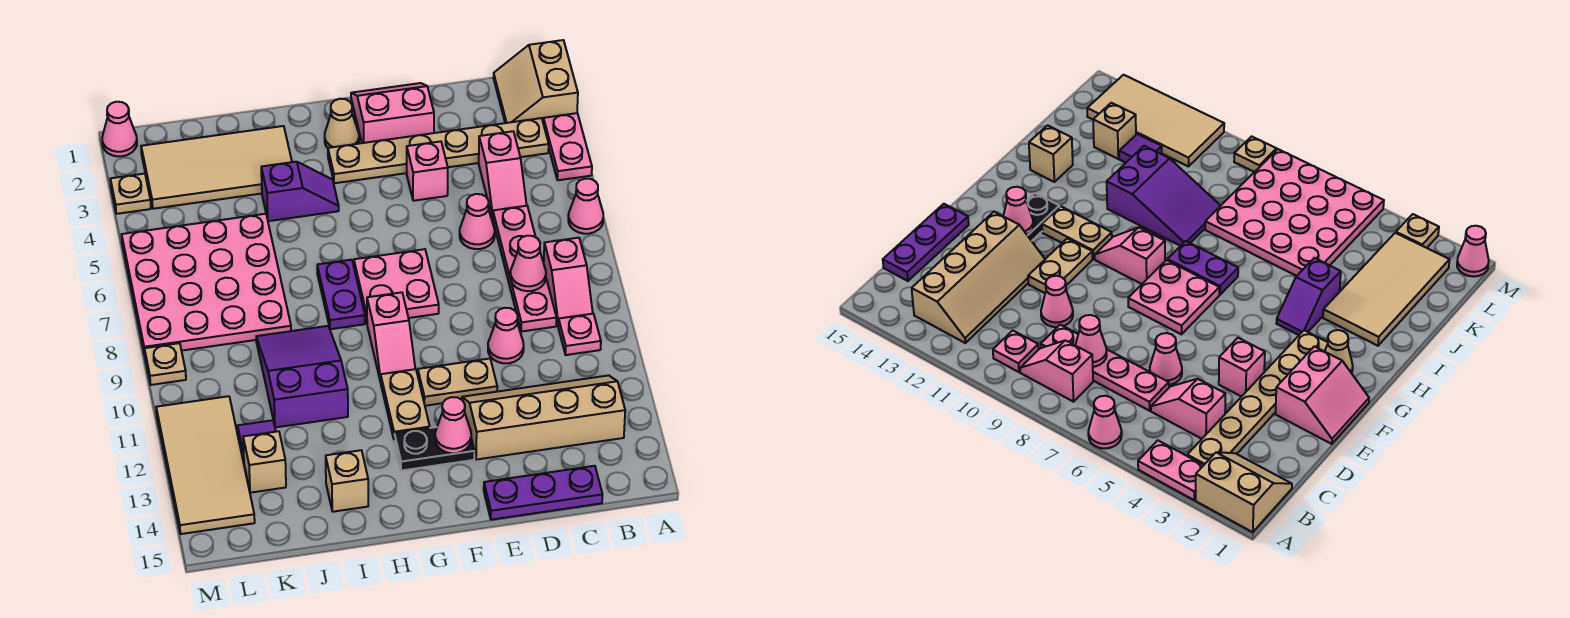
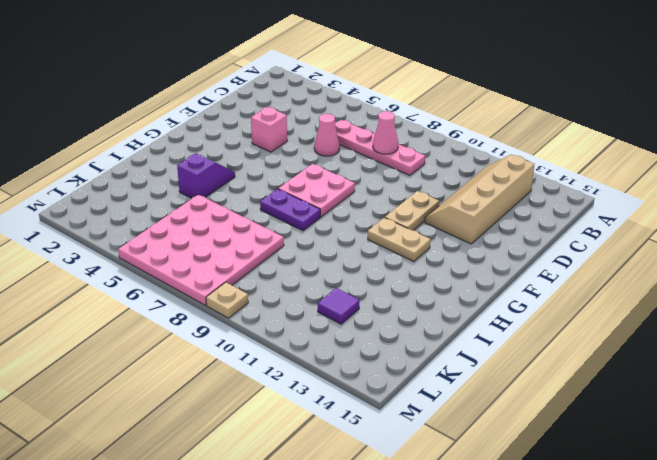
none -> tan 2x2 slope [494,40,578,123]
none -> pink 1x2 plate [543,113,592,180]
none -> pink 1x1 cone [568,179,603,234]
none -> tan 1x6 plate [328,118,549,183]

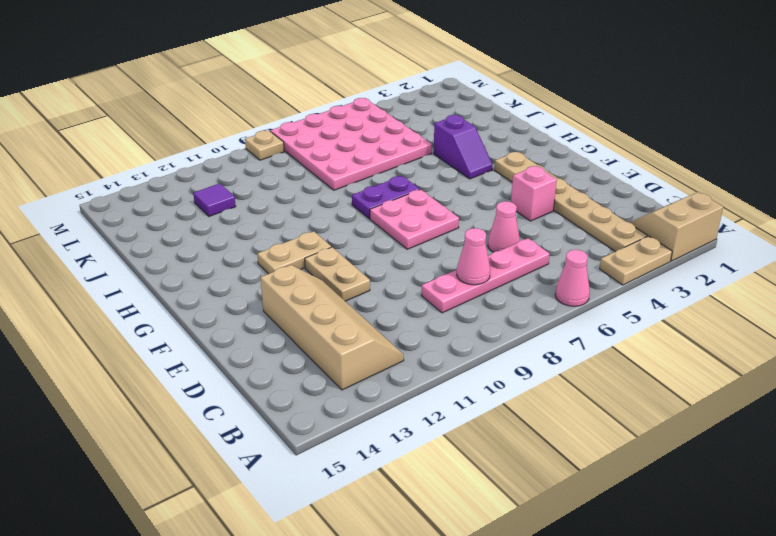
tan 1x2 plate [600,236,672,285] -> pink 1x2 plate [543,113,592,180]
none -> pink 1x2 slope [544,238,593,325]
none -> pink 1x1 plate [558,314,601,355]
none -> pink 1x2 slope [479,131,527,218]
none -> purple 1x3 plate [484,466,602,520]

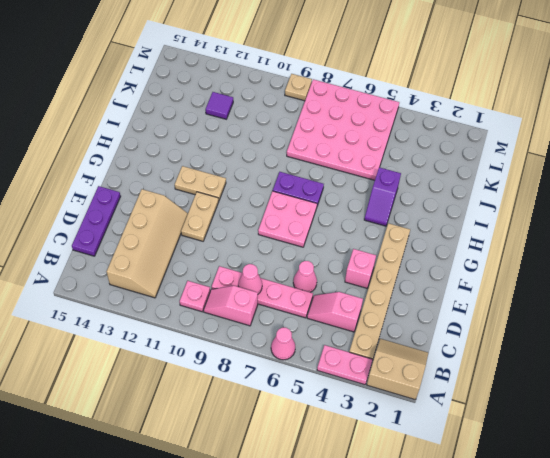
none -> pink 1x1 cone [488,308,524,363]
none -> pink 2x2 slope [351,83,434,143]
none -> black 1x2 plate [394,427,474,471]
none -> tan 1x1 cone [325,99,359,148]

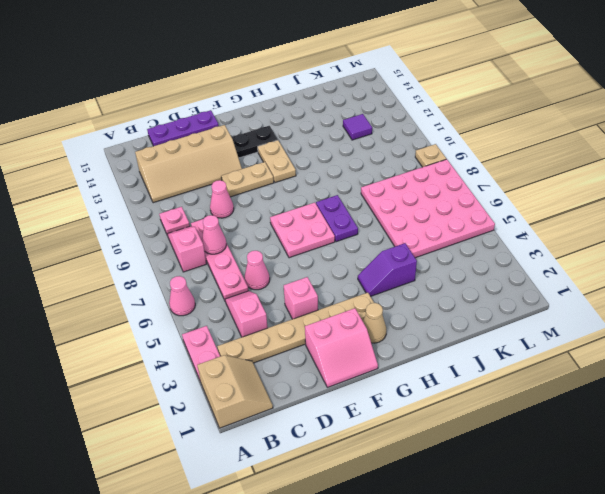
none -> pink 1x2 slope [367,292,415,382]
none -> tan 2x4 tile [141,126,292,209]
none -> purple 2x3 slope [256,326,348,428]
none -> tan 1x1 brick [326,450,368,512]

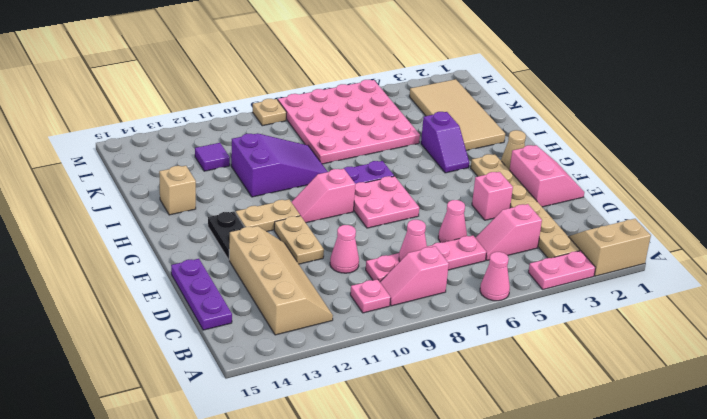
none -> tan 1x1 brick [243,431,286,493]
none -> tan 2x4 tile [156,396,255,534]
none -> pink 1x1 cone [102,102,137,156]
none -> tan 1x1 plate [110,174,151,214]

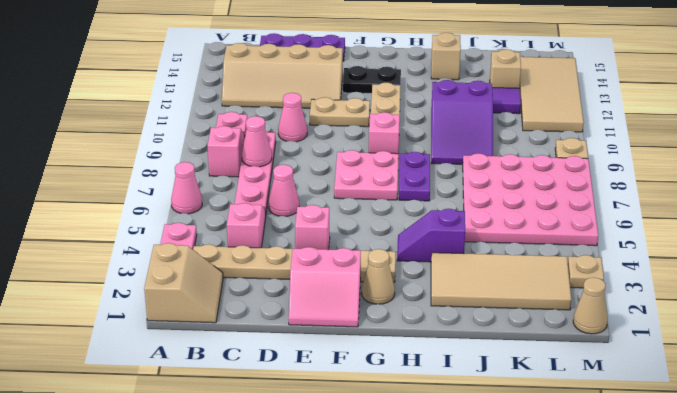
tan 1x1 cone [573,278,608,334] -> pink 1x1 cone [102,102,137,156]
none -> pink 1x1 cone [435,397,471,453]

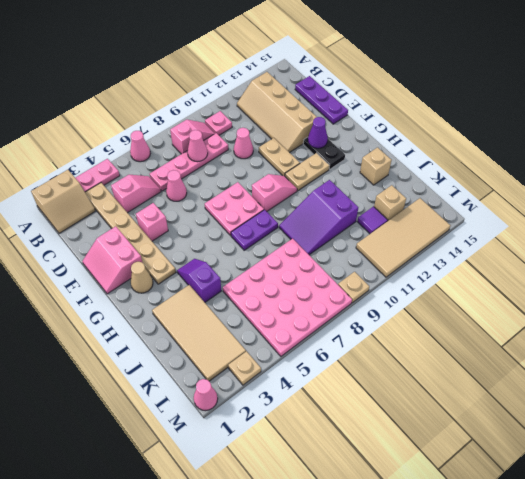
purple 1x1 cone [308,117,328,148] -> pink 1x1 cone [435,397,471,453]

